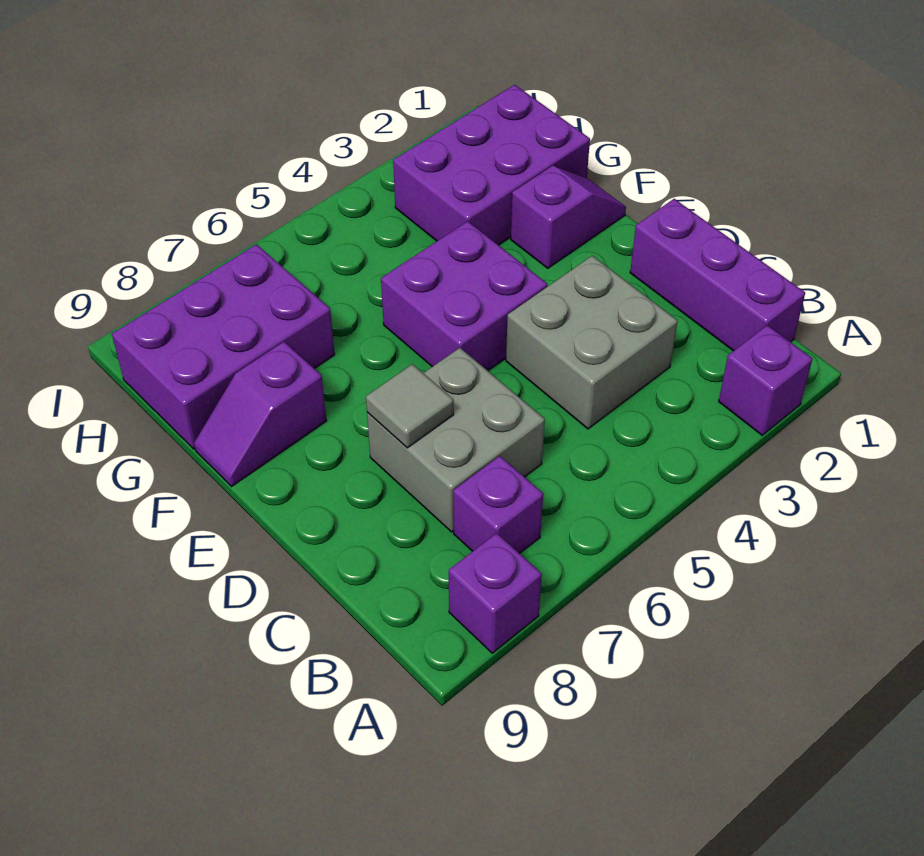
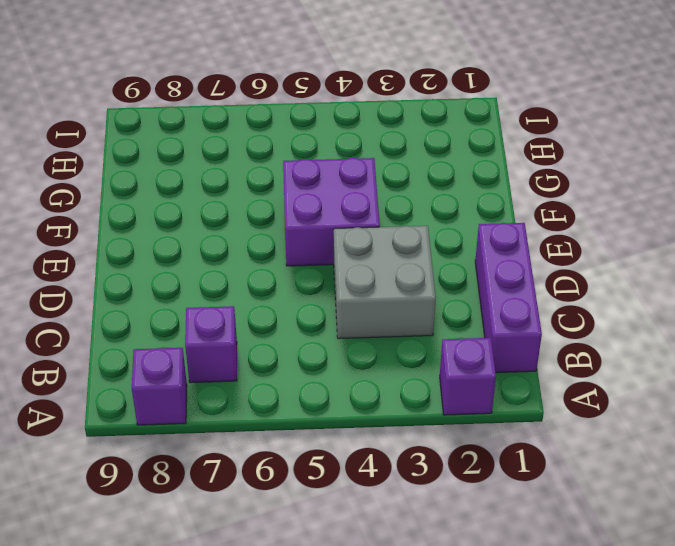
none -> grey 2x2 brick [367,348,545,532]
none -> purple 1x2 slope [511,166,626,268]
none -> purple 1x2 slope [194,342,327,486]

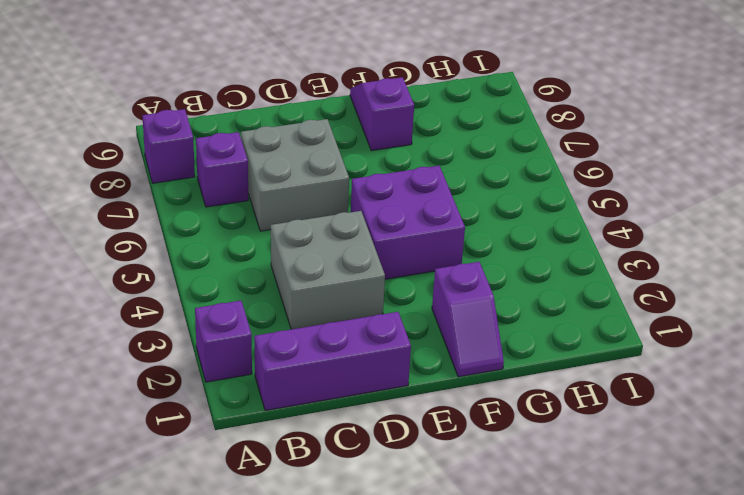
none -> purple 2x3 brick [393,85,590,245]
none -> purple 2x3 brick [112,244,335,449]
none -> grey 1x1 tile [366,364,454,448]

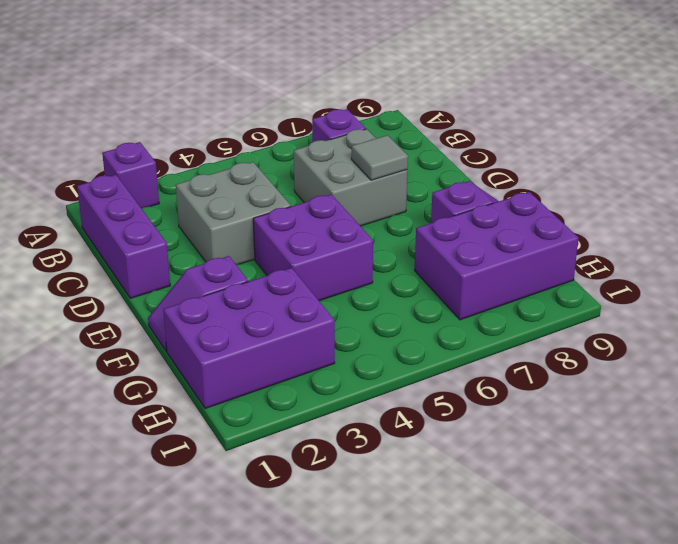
none -> purple 1x1 brick [449,533,542,653]

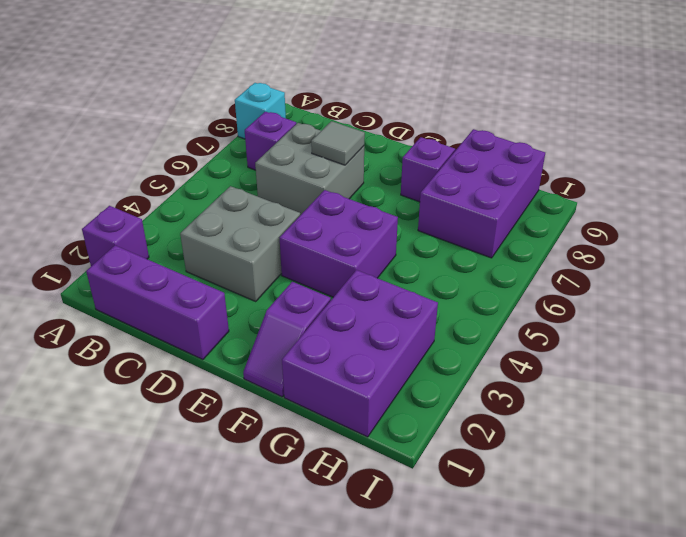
cyan 1x1 brick [235,83,286,139] -> purple 1x1 brick [449,533,542,653]

